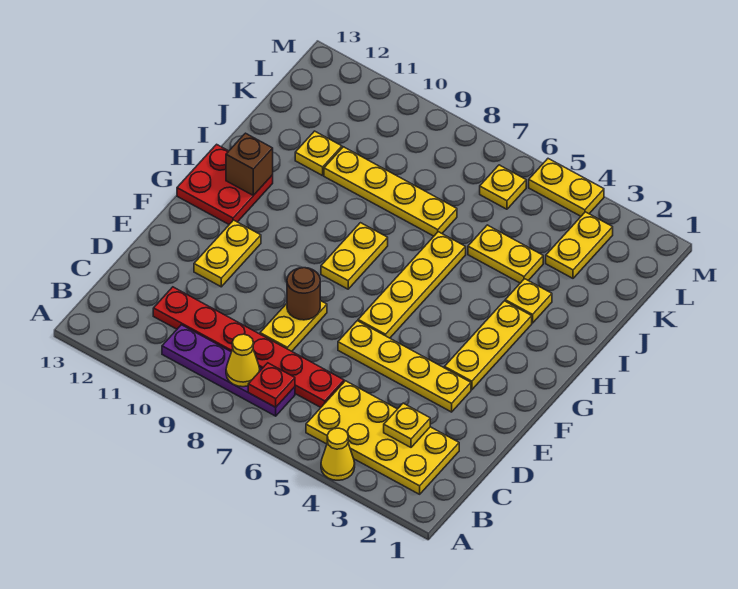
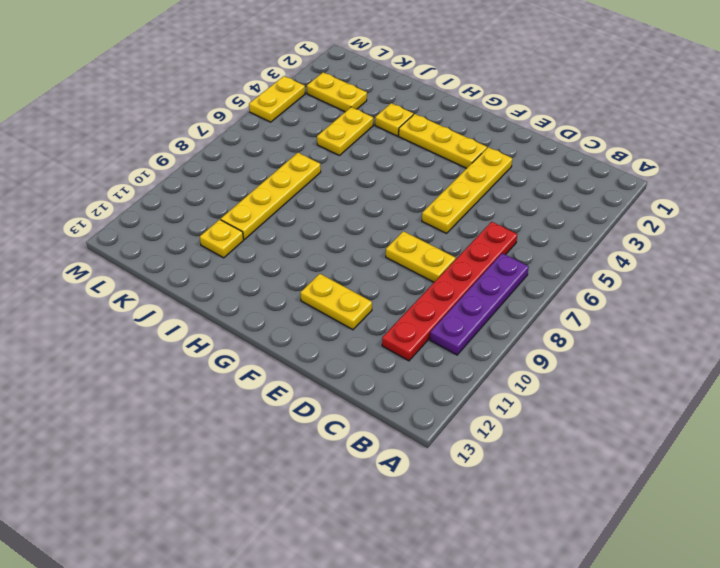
none -> yellow 1x1 cone [321,428,355,480]
none -> yellow 2x4 plate [306,381,459,494]
none -> yellow 1x4 plate [358,232,466,338]

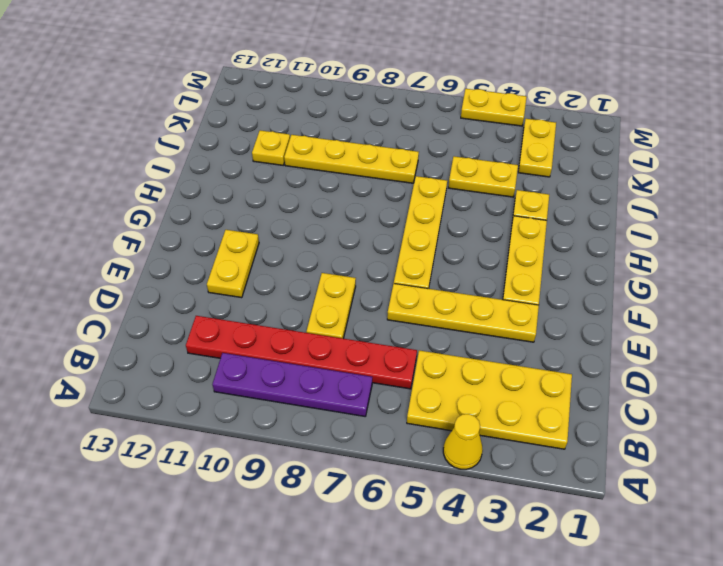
none -> yellow 1x2 plate [321,223,388,289]
none -> red 2x2 plate [177,144,273,224]
none -> yellow 1x1 plate [480,165,526,209]

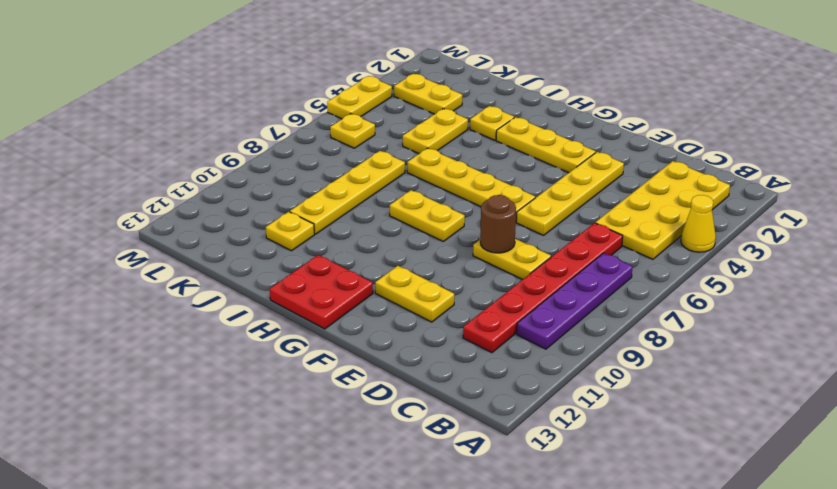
none -> red 1x1 plate [248,363,295,407]
none -> yellow 1x1 cone [226,334,260,387]
none -> yellow 1x1 plate [384,403,430,447]

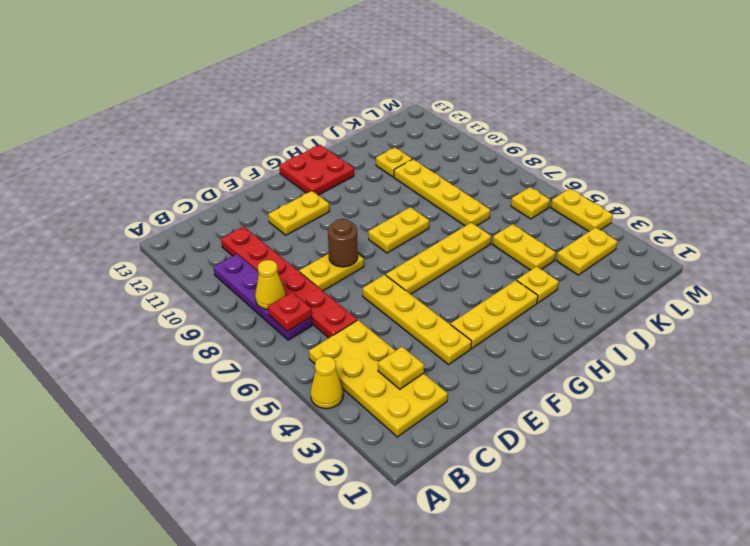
none -> brown 1x1 brick [226,133,273,196]

